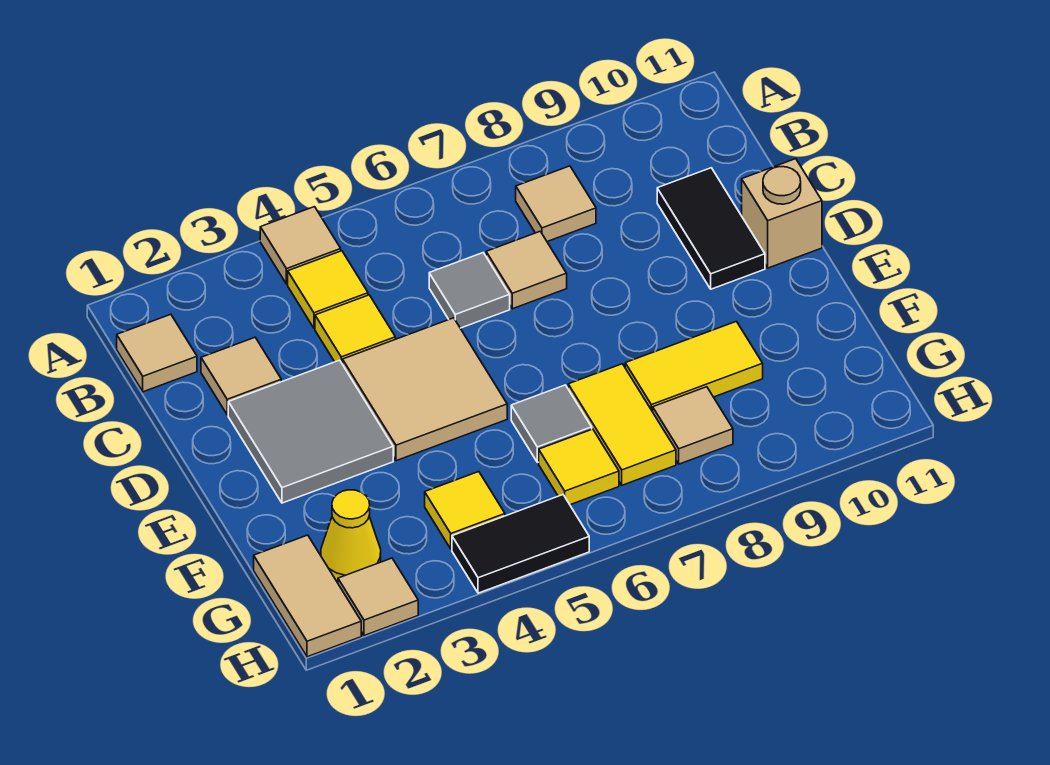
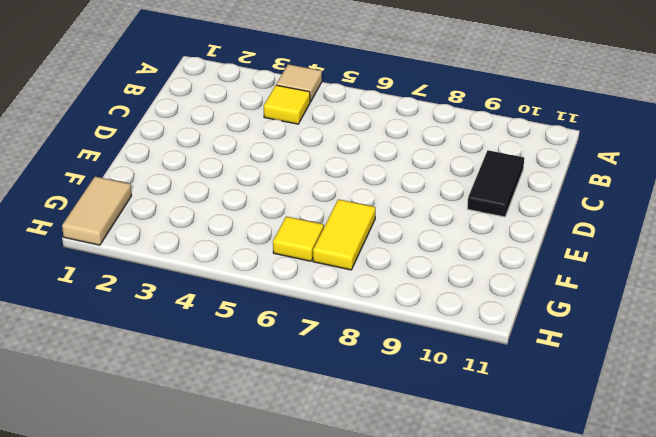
none -> tan 1x1 tile [117,314,197,392]
none -> tan 1x1 tile [516,166,596,242]
none -> tan 1x1 tile [201,338,281,415]

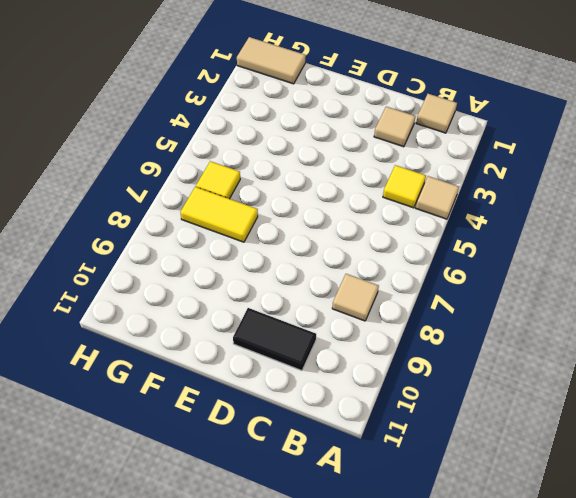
none -> yellow 1x1 tile [315,295,395,364]
none -> grey 1x1 tile [429,253,510,328]
none -> tan 1x1 tile [486,231,567,309]

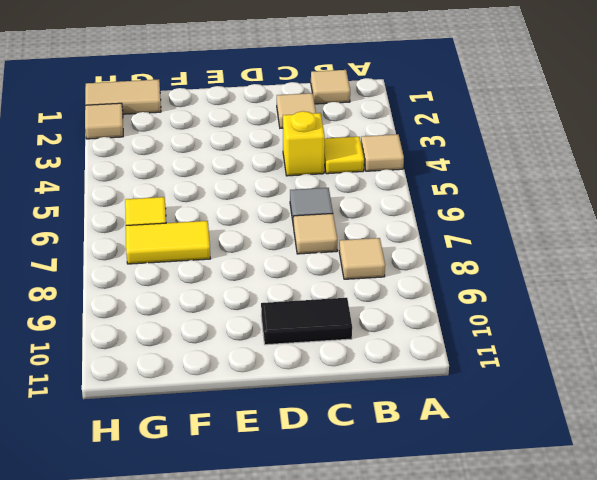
yellow 1x1 brick [283,111,325,176] -> yellow 1x1 tile [315,295,395,364]
none -> grey 2x2 tile [228,360,393,503]
none -> tan 2x2 tile [343,318,507,461]
none -> tan 1x1 brick [742,159,822,268]

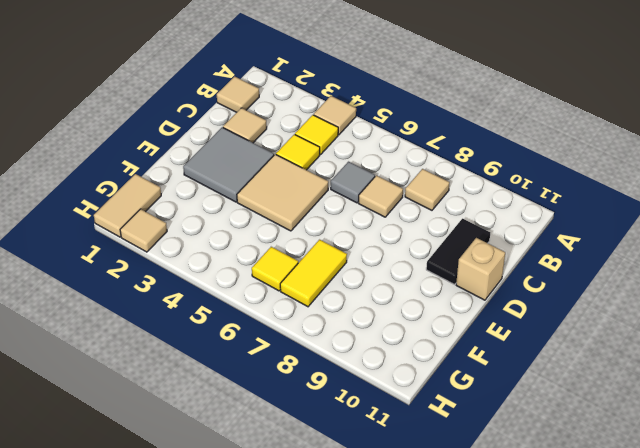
none -> grey 1x1 tile [511,385,592,462]
none -> yellow 1x2 tile [625,321,763,412]
none -> yellow 1x1 cone [321,490,381,581]

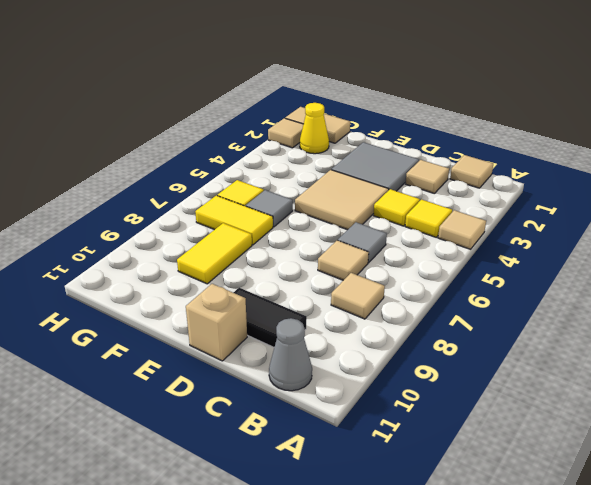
grey 1x1 cone [269,318,312,391] -> none
none -> yellow 1x1 tile [425,472,505,549]
none -> tan 1x1 tile [653,387,733,464]
none -> black 1x2 tile [452,495,589,593]

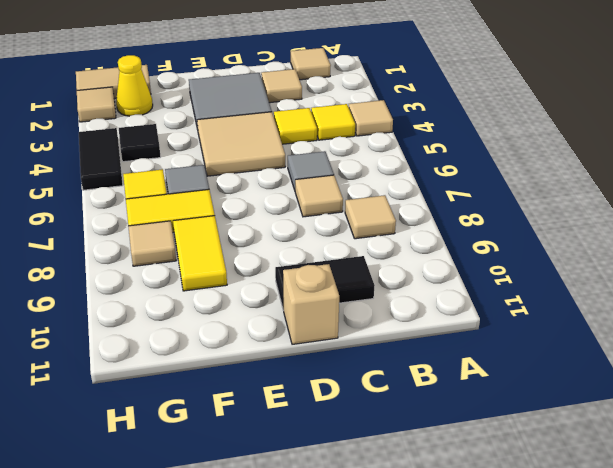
black 1x1 tile [119,124,161,162] -> yellow 1x1 tile [425,472,505,549]

